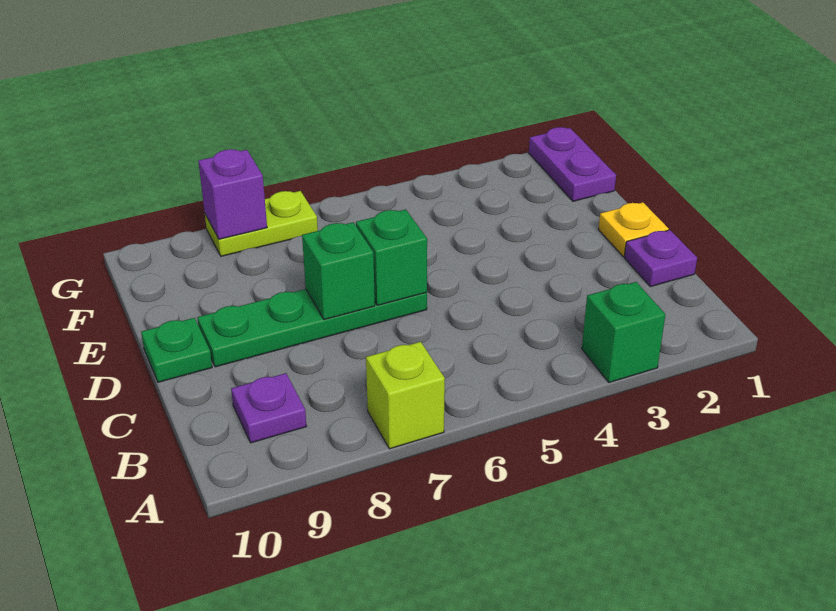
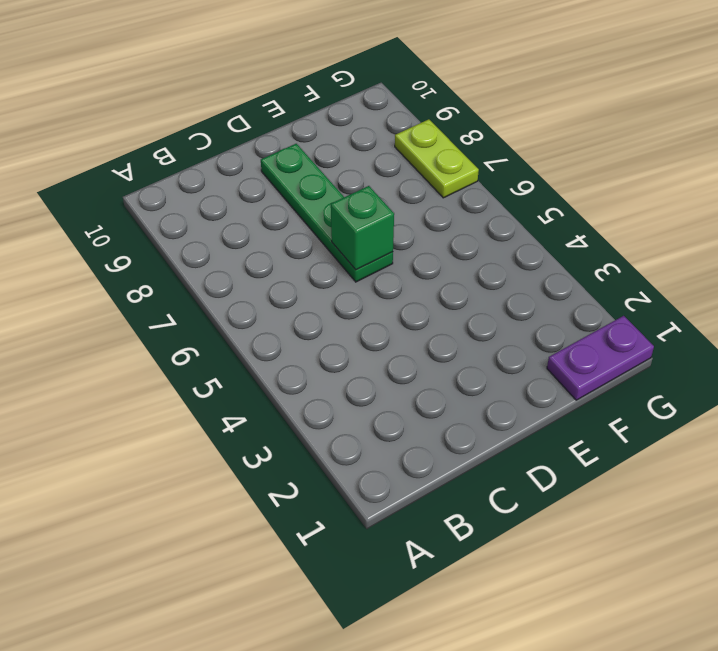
none -> green 1x1 brick [582,282,665,382]
none -> lime 1x1 brick [366,342,445,449]
none -> purple 1x1 plate [231,373,307,443]

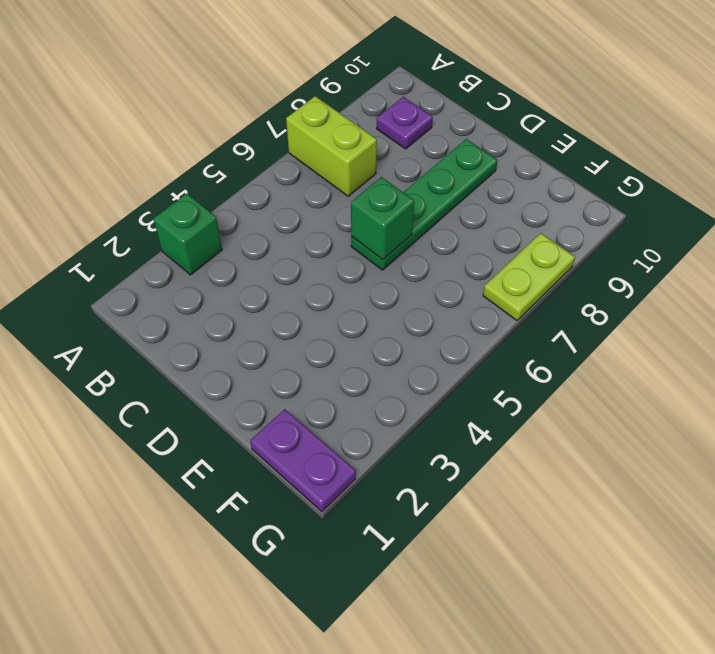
lime 1x2 brick [286,96,377,196] -> lime 1x1 brick [366,342,445,449]
none -> purple 1x1 plate [624,230,697,287]
none -> yellow 1x1 plate [598,202,669,257]
none -> green 1x1 plate [141,318,212,382]

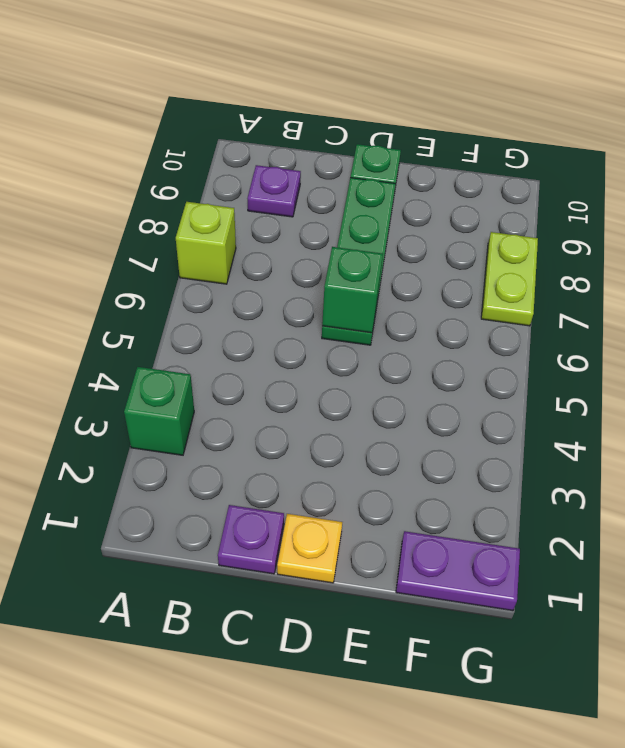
none -> green 1x1 brick [302,222,375,320]
none -> purple 1x1 brick [198,149,267,239]

